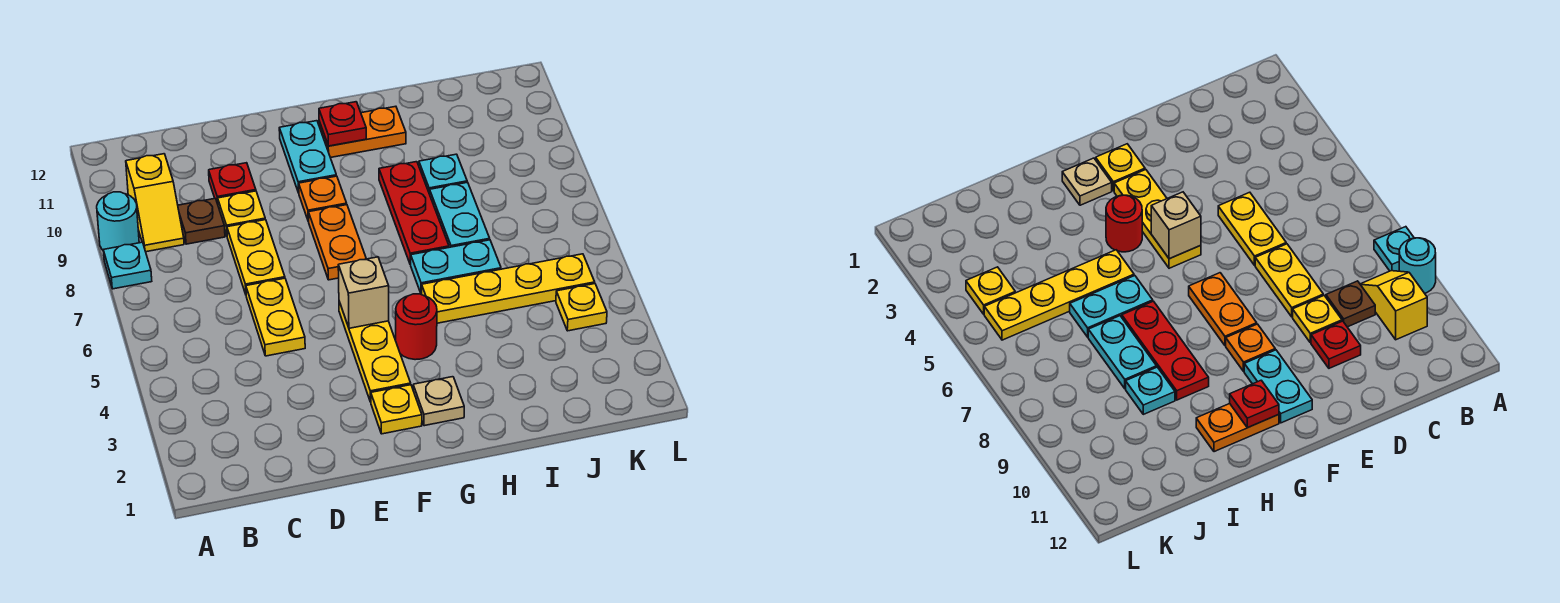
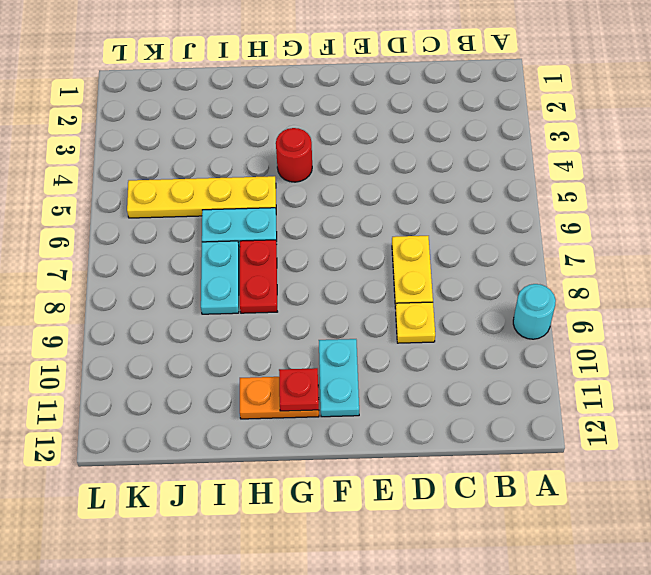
red 1x2 plate [240,240,277,313] -> red 1x3 plate [379,162,449,265]
none -> cyan 1x1 plate [103,242,152,289]
none -> yellow 1x2 slope [126,154,184,252]
none -> brown 1x1 plate [178,198,225,244]

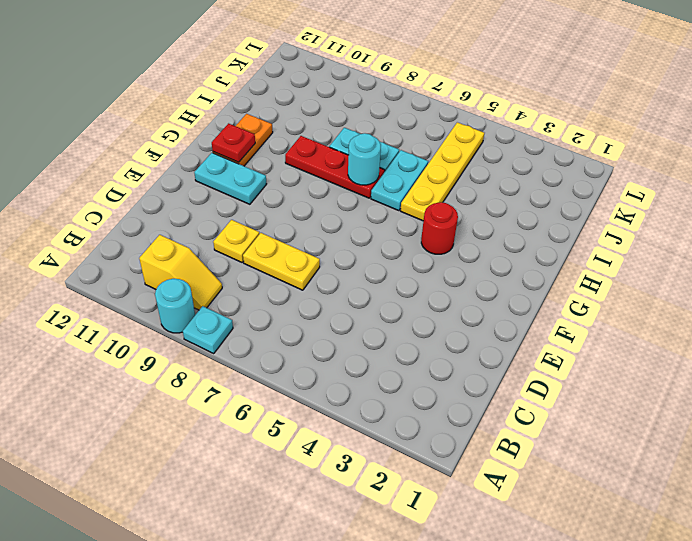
cyan 1x1 round brick [348,133,381,185] -> none
none -> brown 1x1 plate [178,198,225,244]
none -> yellow 1x2 plate [246,278,305,356]
none -> red 1x1 plate [209,163,256,204]

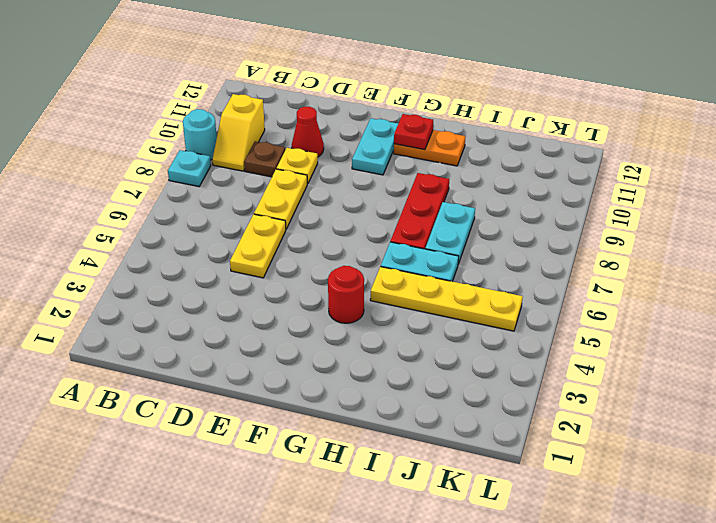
red 1x1 cone [292,107,324,157] -> red 1x1 plate [209,163,256,204]
none -> yellow 1x1 plate [371,385,422,434]
none -> yellow 1x3 plate [339,302,411,402]
none -> orange 1x2 plate [308,205,366,280]

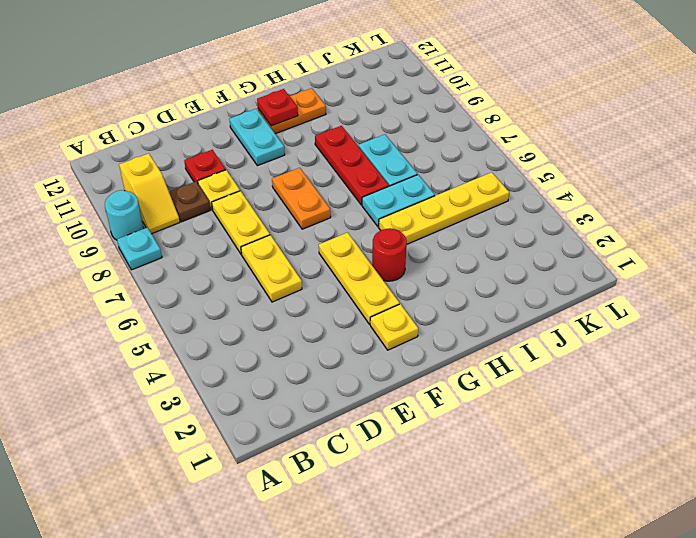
none -> orange 1x1 plate [299,176,347,221]
none -> tan 1x1 plate [413,377,464,426]
none -> cyan 1x1 plate [419,154,467,194]

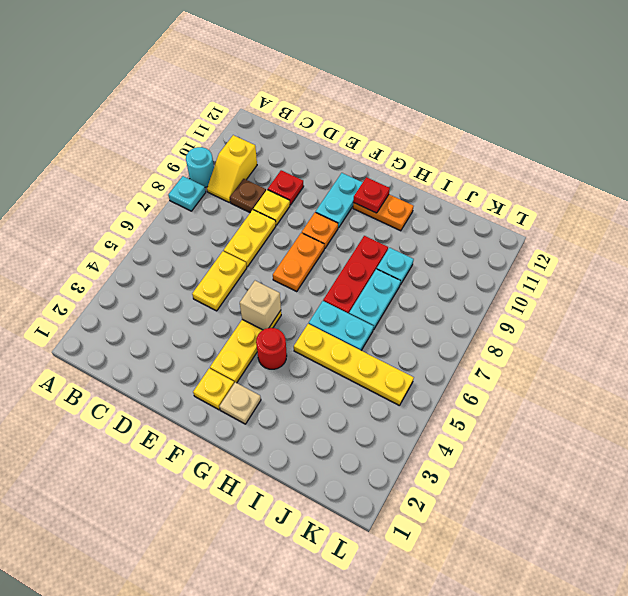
none -> yellow 1x1 plate [556,284,607,331]

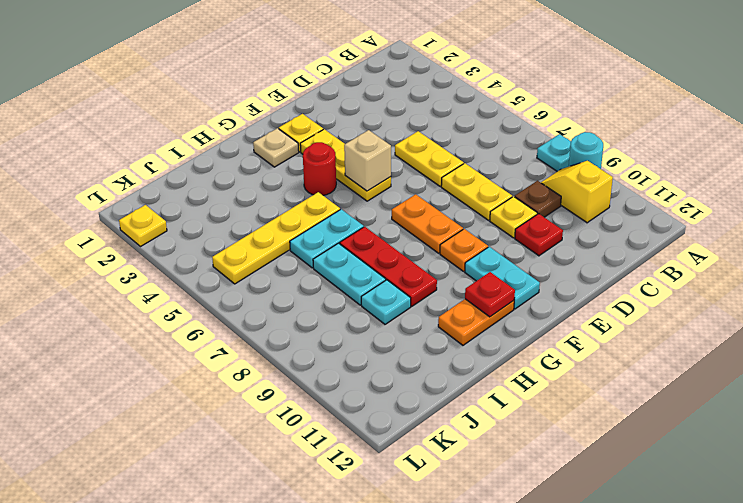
yellow 1x1 plate [119,205,167,246] -> yellow 1x1 plate moved to [556,284,607,331]

